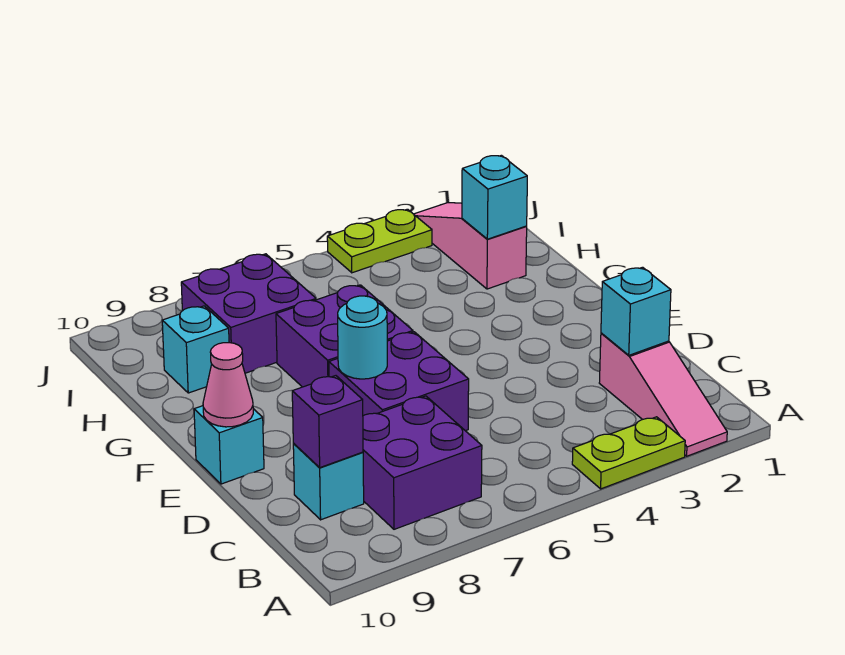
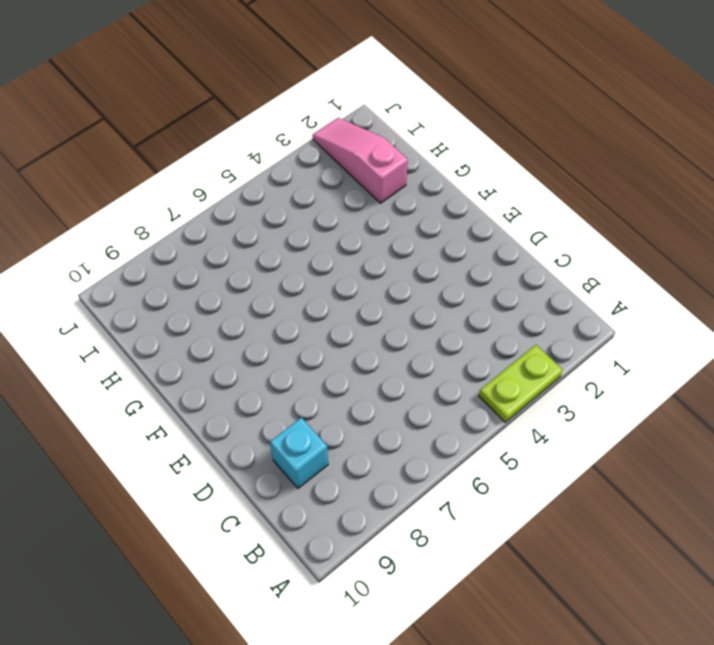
none -> pink 1x3 slope [599,333,727,456]
none -> purple 2x2 brick [363,396,482,529]
none -> purple 2x2 brick [329,332,469,431]

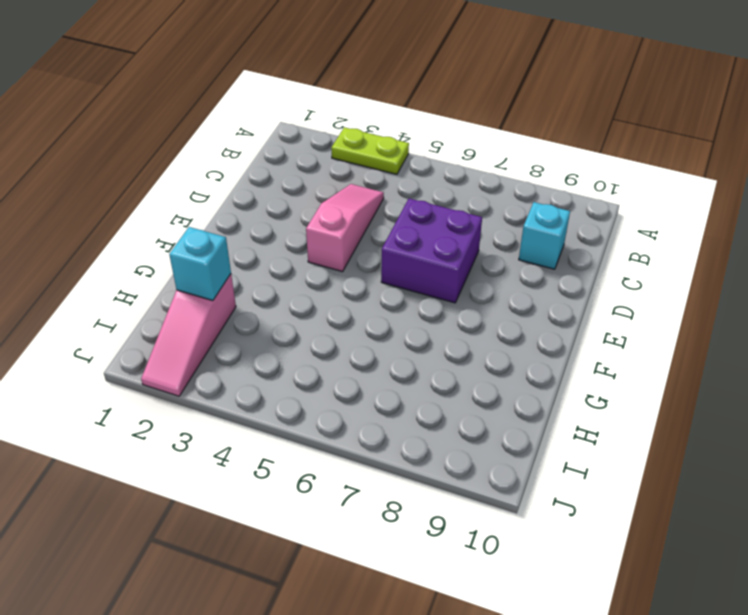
pink 1x3 slope [306,184,384,272] -> pink 1x3 slope moved to [599,333,727,456]
none -> purple 2x2 brick [363,396,482,529]
none -> cyan 1x1 brick [194,406,264,484]
none -> purple 2x2 brick [276,285,413,387]

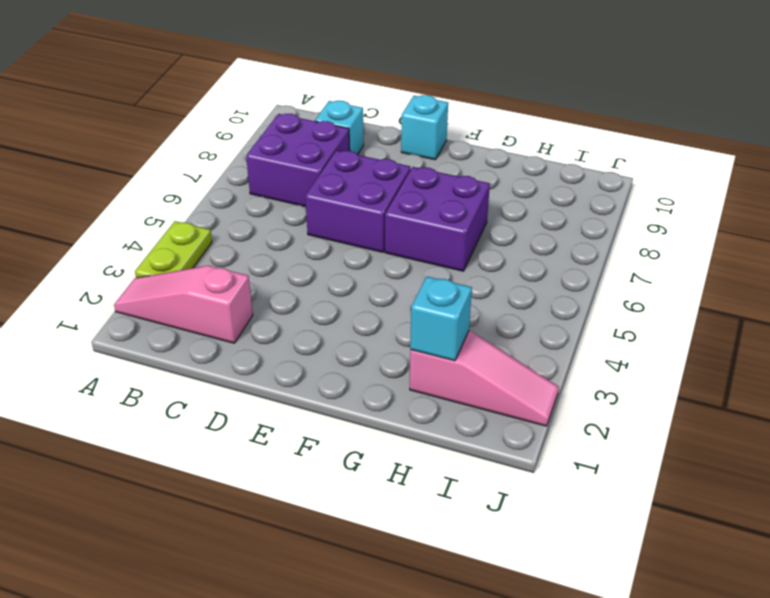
none -> purple 2x2 brick [181,254,316,373]
none -> cyan 1x1 brick [162,306,229,393]
none -> lime 1x2 plate [327,209,432,273]

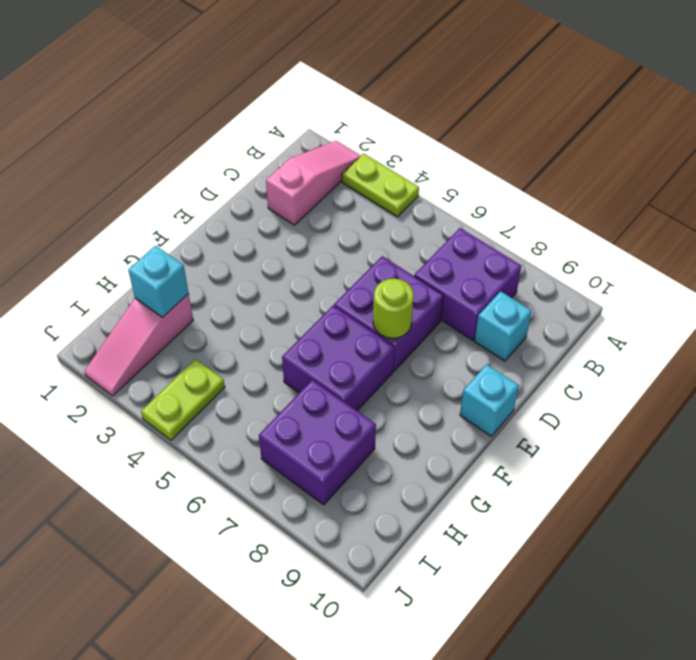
lime 1x1 round brick [373,278,414,338] -> cyan 1x1 round brick [338,296,387,379]
lime 1x2 plate [141,359,225,440] -> lime 1x2 plate turned to [327,209,432,273]
none -> cyan 1x1 brick [162,306,229,393]
none -> cyan 1x1 brick [601,267,671,355]
none -> purple 1x1 brick [292,376,363,468]

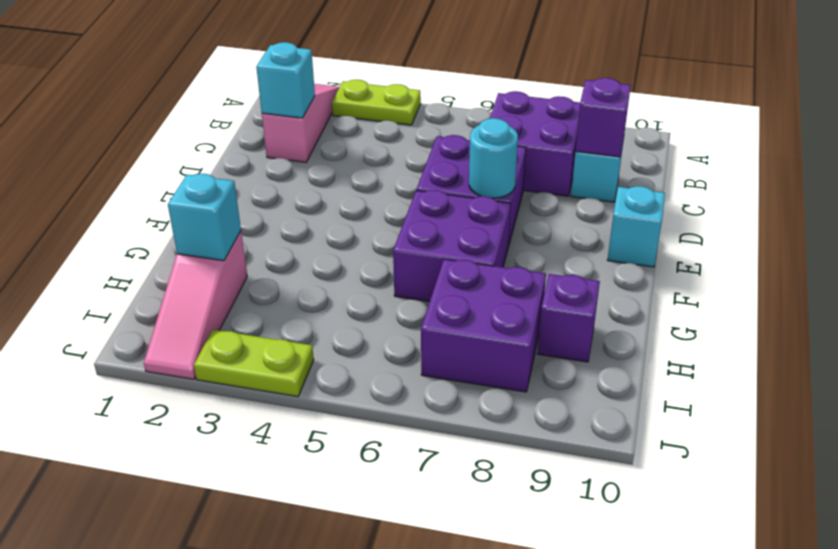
purple 1x1 brick [537,274,600,362] -> cyan 1x1 brick [162,306,229,393]
none -> pink 1x1 cone [203,343,253,427]

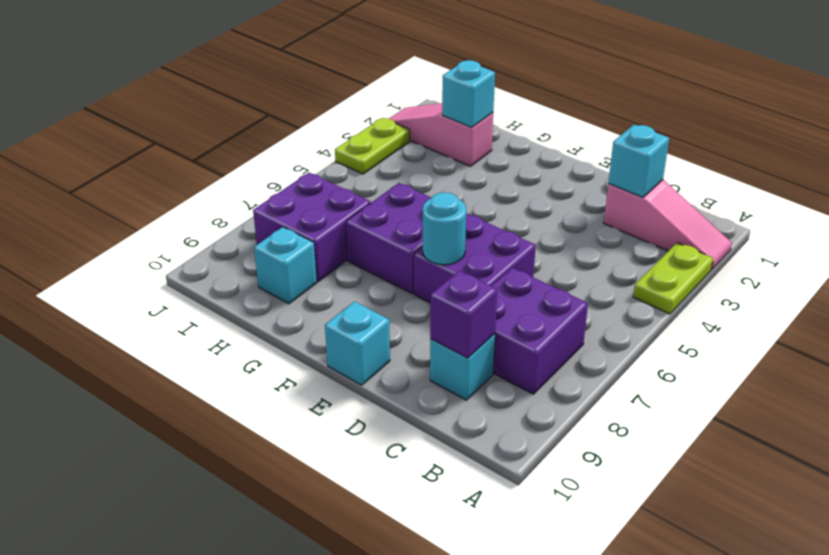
none -> pink 1x1 cone [203,343,253,427]

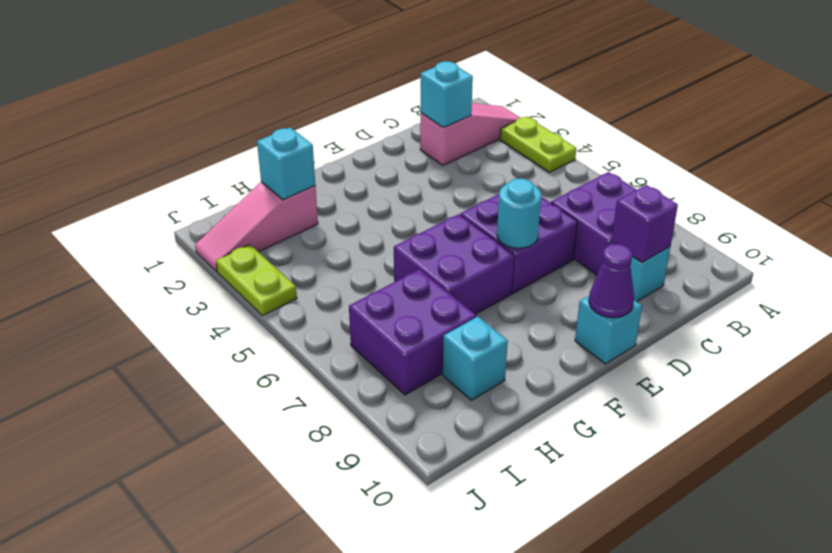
purple 1x1 cone [589,244,634,318] -> pink 1x1 cone [203,343,253,427]

